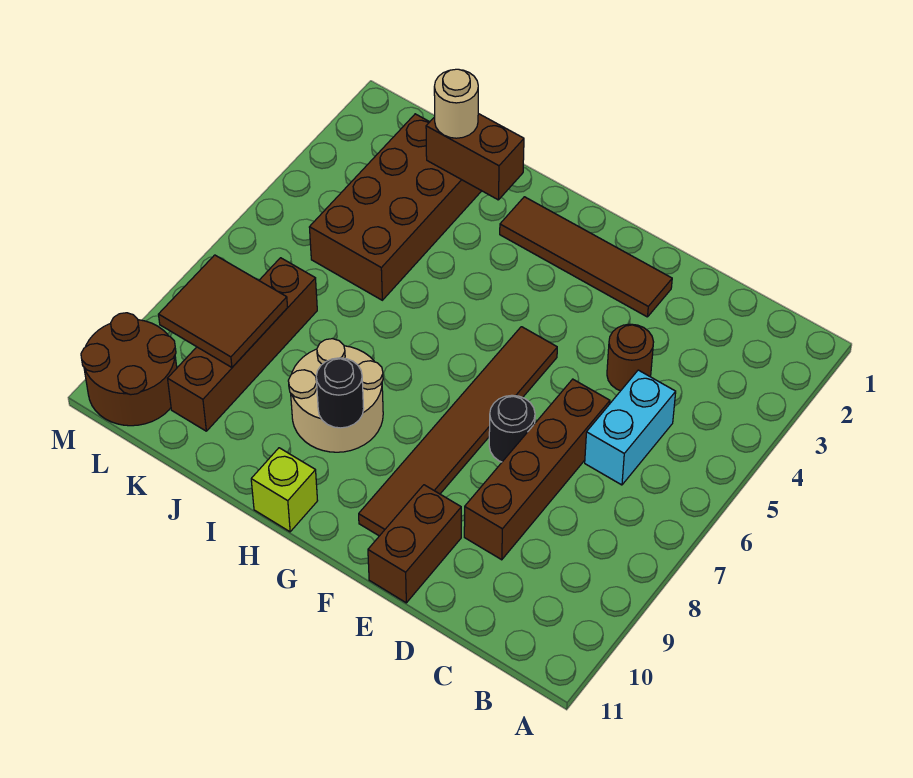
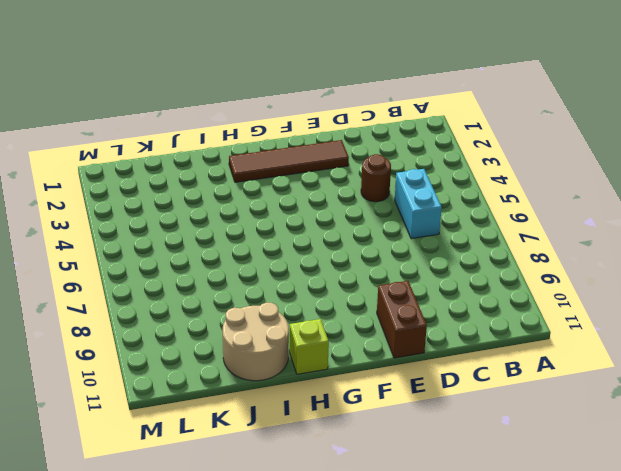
tan 2x2 round brick [223,303,289,381] -> tan 2x2 round brick moved to [288,339,383,452]
none -> brown 1x4 brick [464,379,610,560]
none -> black 1x1 round brick [489,395,535,462]
none -> brown 1x6 tile [359,327,557,536]

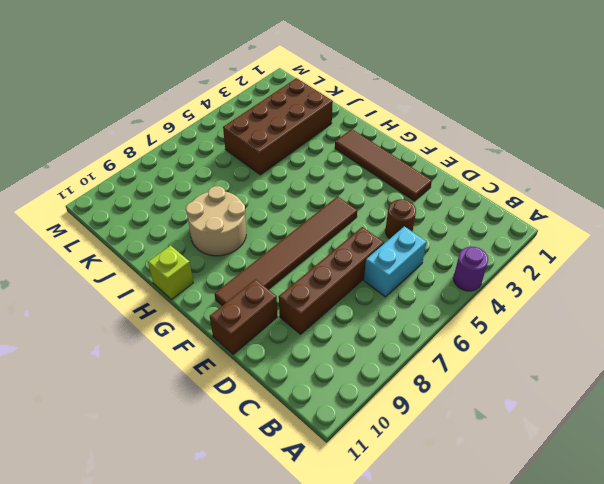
purple 1x1 round brick [453,246,488,291] -> none
none -> black 1x1 round brick [489,395,535,462]
none -> brown 1x4 brick [168,258,317,431]
none -> brown 2x2 round brick [81,313,177,426]

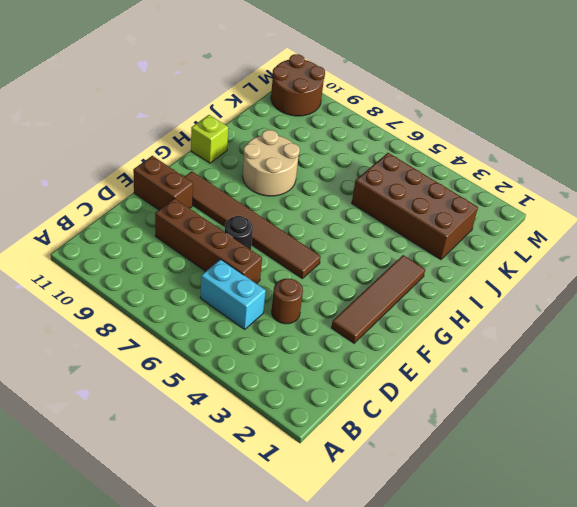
none -> brown 1x4 brick [168,258,317,431]
none -> black 1x1 round brick [316,358,364,428]
none -> brown 1x2 brick [426,114,524,200]

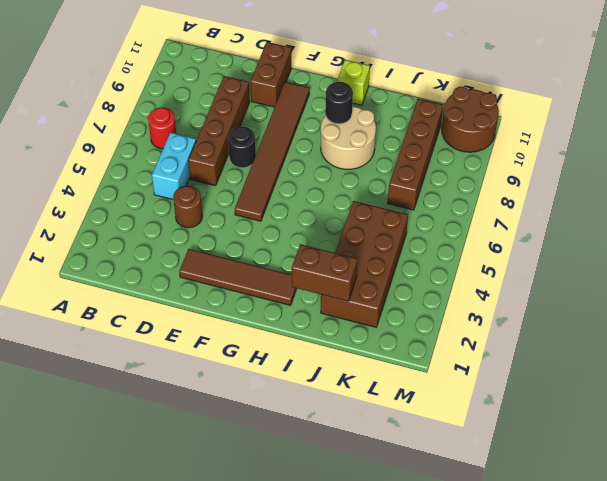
red 1x1 round brick [148,108,176,149] -> none
none -> brown 2x2 tile [158,255,288,367]
none -> tan 1x1 round brick [434,69,478,138]

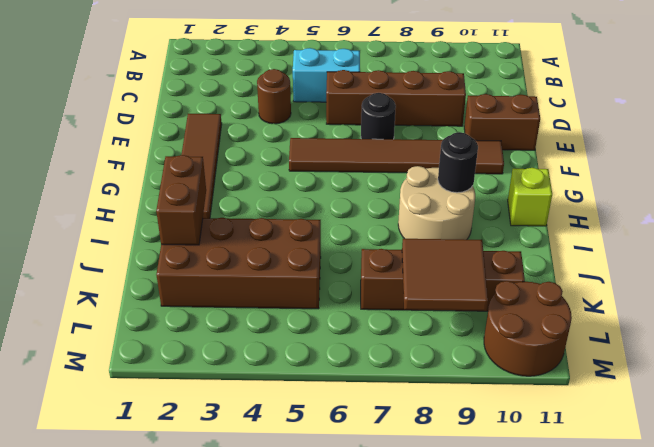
none -> tan 1x1 round brick [434,69,478,138]

